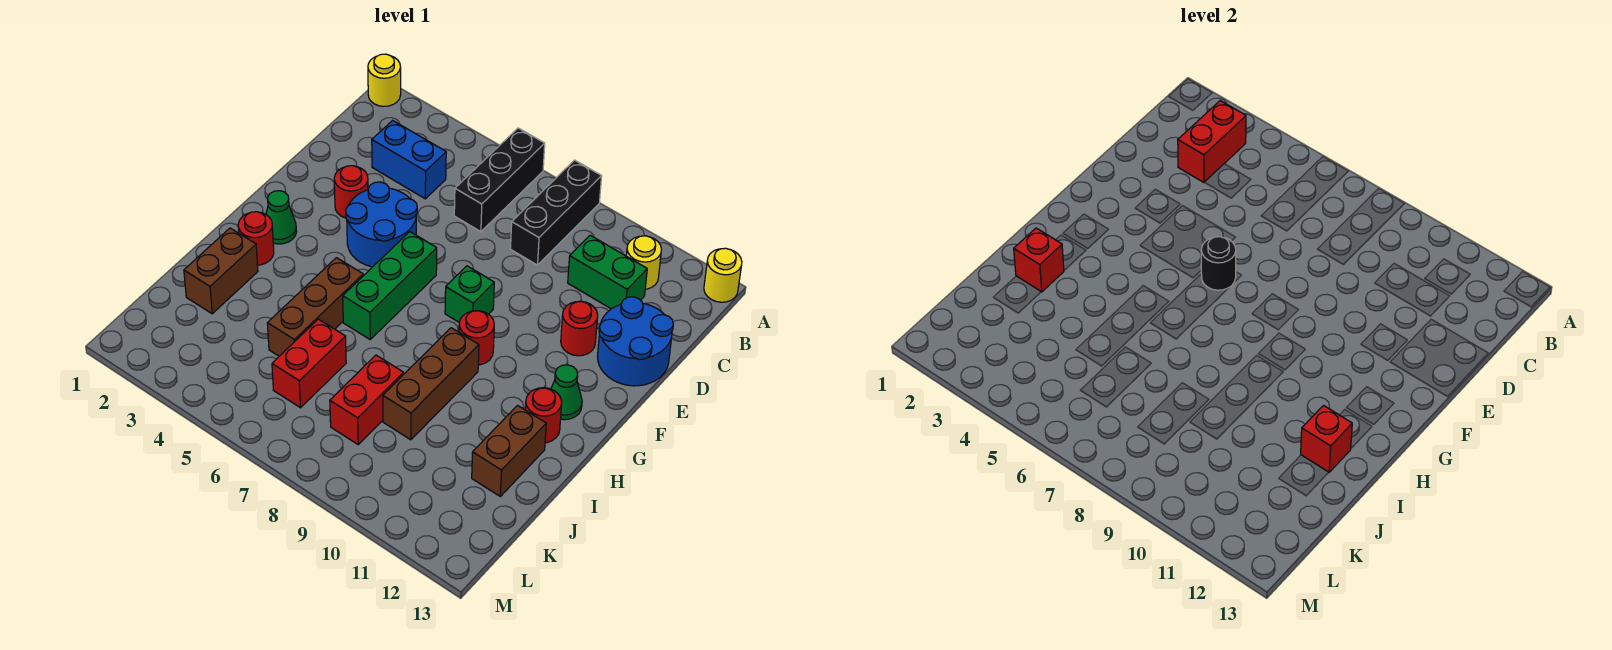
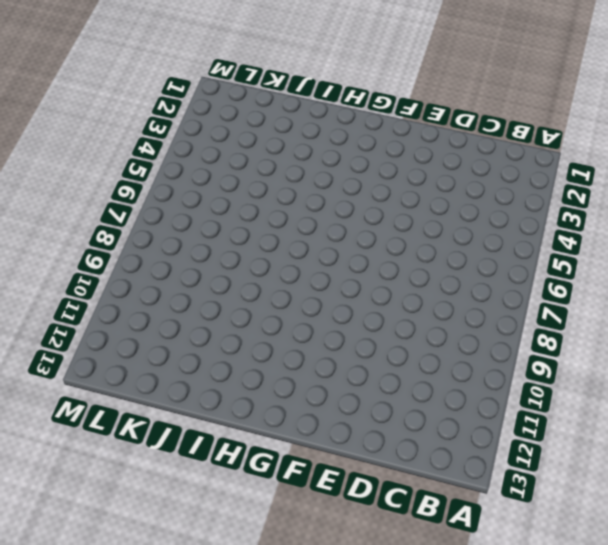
none -> yellow 1x1 round brick [368,54,401,106]
none -> black 1x3 brick [454,128,545,232]
none -> black 1x3 brick [511,160,602,265]

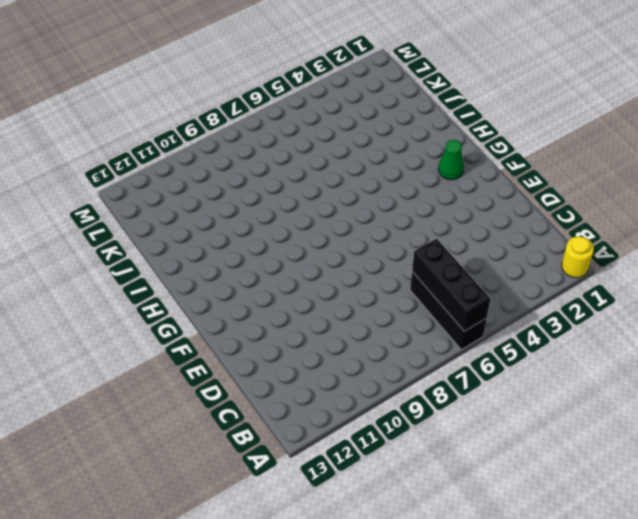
black 1x3 brick [412,239,490,331] -> black 1x3 brick moved to [511,160,602,265]
none -> yellow 1x1 round brick [704,248,742,302]
none -> yellow 1x1 round brick [626,236,662,289]
none -> blue 1x2 brick [372,121,446,199]

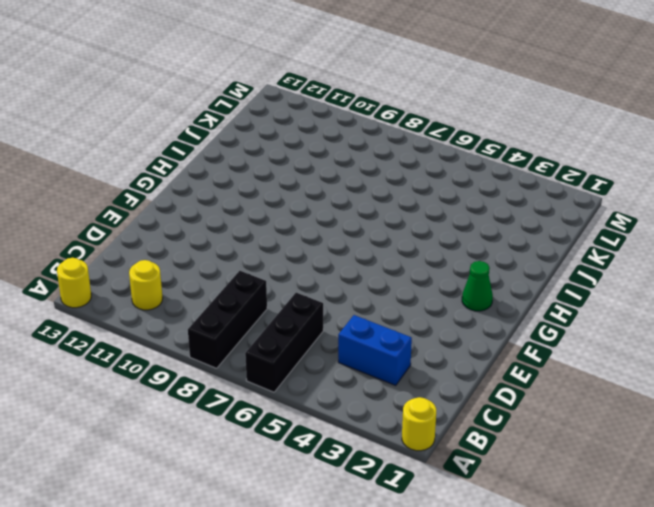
none -> green 1x2 brick [568,235,647,309]
none -> blue 2x2 round brick [598,297,673,386]
none -> red 1x1 round brick [334,166,368,218]

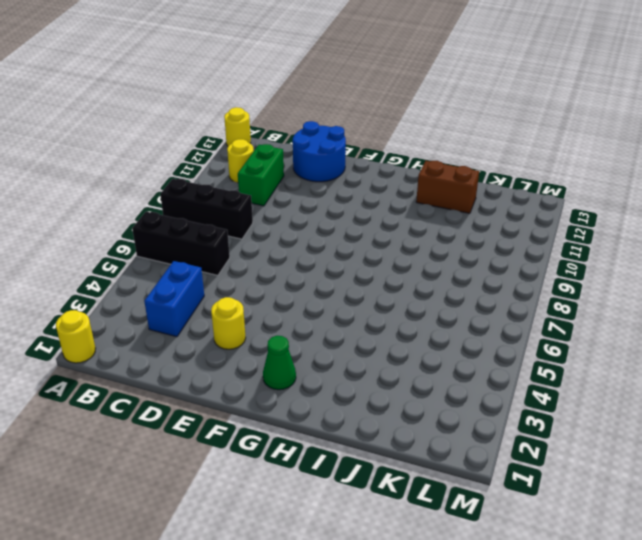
yellow 1x1 round brick [211,297,246,349] -> red 1x1 round brick [334,166,368,218]
none -> blue 2x2 round brick [346,182,417,267]
none -> red 1x1 round brick [561,301,598,356]
none -> green 1x3 brick [343,232,437,339]

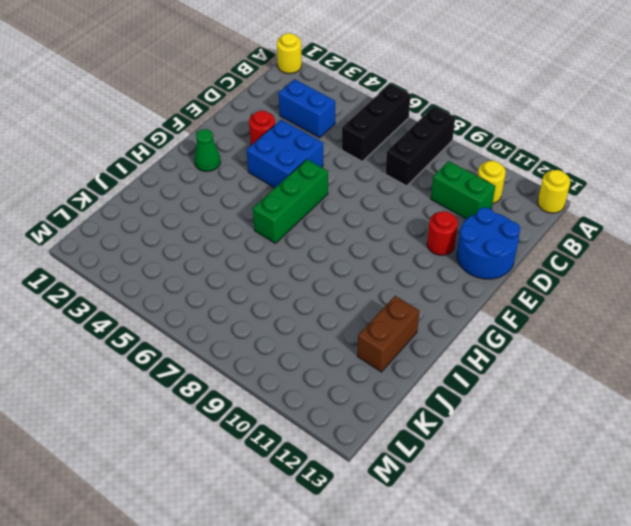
blue 2x2 brick [247,120,323,188] -> blue 2x2 round brick [346,182,417,267]
none -> green 1x1 brick [445,266,494,322]
none -> red 1x1 round brick [459,311,494,365]
none -> green 1x1 cone [551,365,582,420]

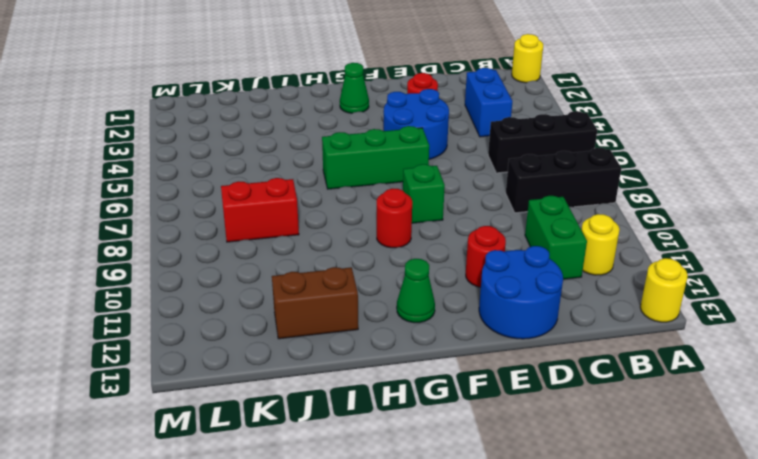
none -> red 1x1 round brick [238,212,274,265]
none -> brown 1x3 brick [267,258,363,356]
none -> brown 1x3 brick [383,328,479,440]

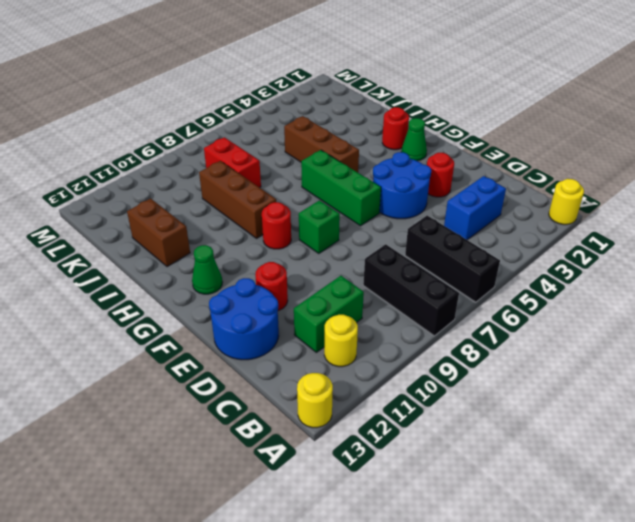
none -> red 1x1 round brick [525,388,562,443]
none -> brown 1x2 brick [184,228,258,314]
none -> red 1x2 brick [272,319,346,408]

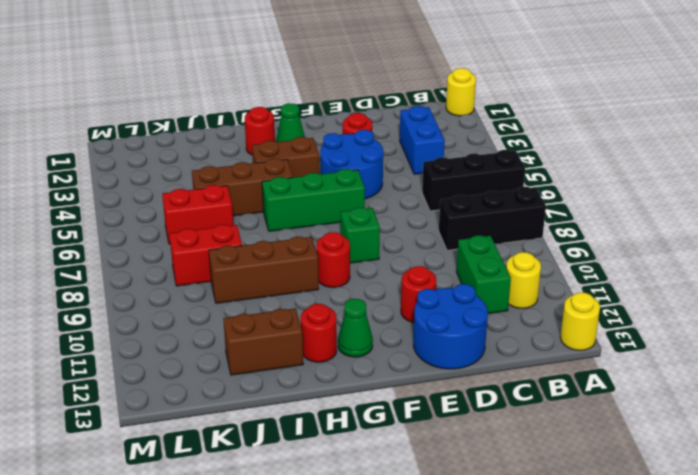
brown 1x2 brick [252,137,320,177] -> brown 1x2 brick moved to [184,228,258,314]
none -> red 1x2 brick [1178,101,1246,183]
none -> black 1x1 round brick [1201,237,1236,290]
none -> red 1x1 brick [1014,228,1064,292]

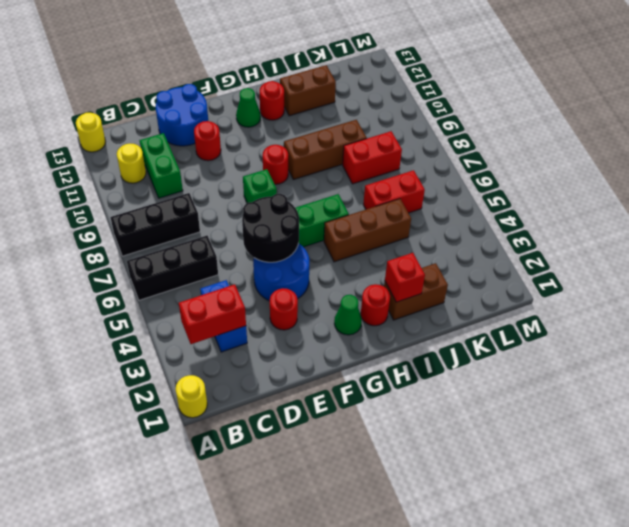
black 2x2 round brick [242,194,299,262] -> black 1x1 round brick [1201,237,1236,290]
none -> red 1x1 brick [1301,406,1352,472]

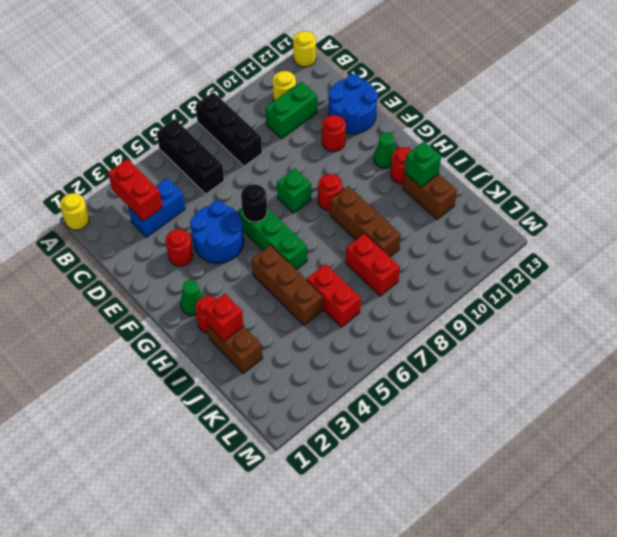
green 1x1 brick [404,142,441,187] -> red 1x1 brick [1301,406,1352,472]

